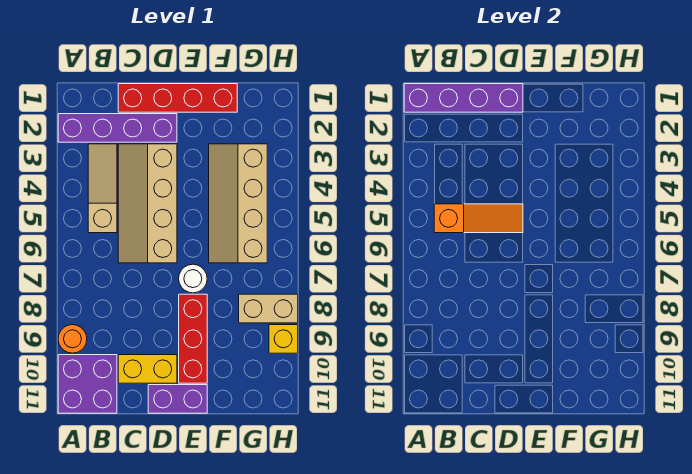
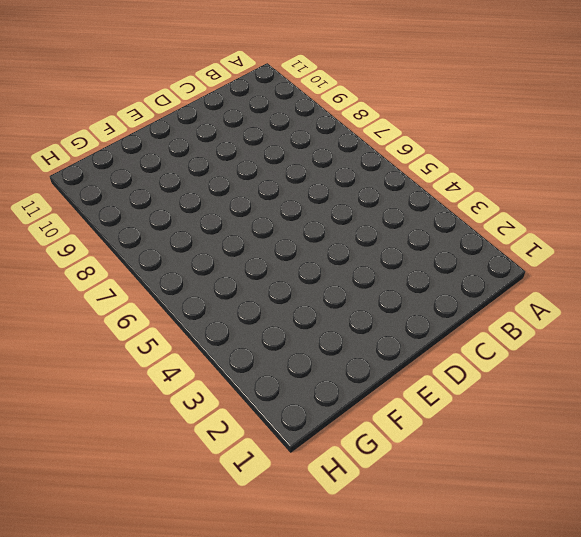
none -> purple 1x4 brick [58,114,177,142]
none -> orange 1x1 round brick [58,325,87,353]
none -> purple 2x2 brick [58,355,117,413]

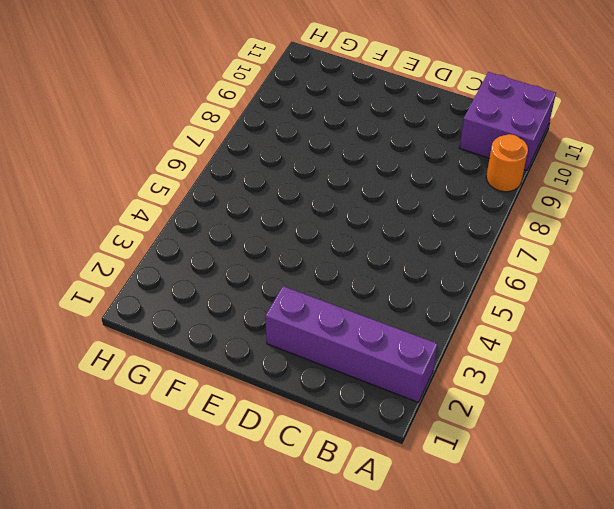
none -> tan 1x3 slope [88,144,117,233]
none -> red 1x4 brick [118,84,237,112]
none -> tan 2x4 slope [118,144,177,263]

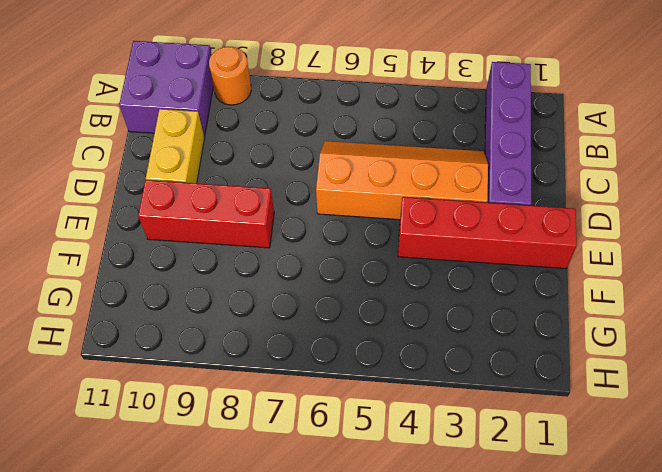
orange 2x4 slope [316,141,488,220] -> tan 2x4 slope [118,144,177,263]
red 1x4 brick [398,197,577,269] -> red 1x4 brick turned to [118,84,237,112]
none -> tan 1x3 slope [88,144,117,233]
none -> purple 1x2 brick [148,385,207,413]
none -> white 1x1 round brick [179,264,207,293]

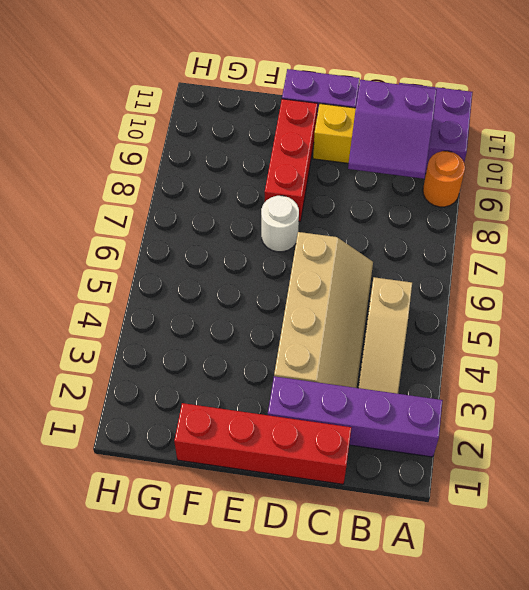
purple 2x2 slope [348,80,437,179] -> none
none -> tan 2x4 slope [209,144,267,263]
none -> tan 1x2 brick [239,294,298,323]
none -> yellow 1x1 brick [269,325,298,353]

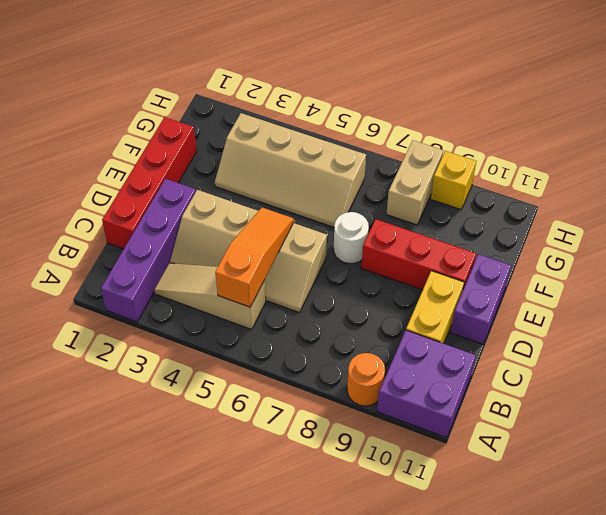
none -> purple 1x4 brick [404,84,523,112]

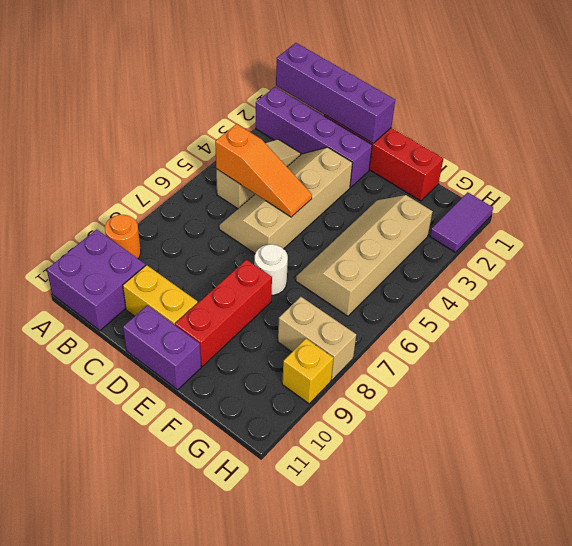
purple 1x2 tile [430,192,493,252] -> none

